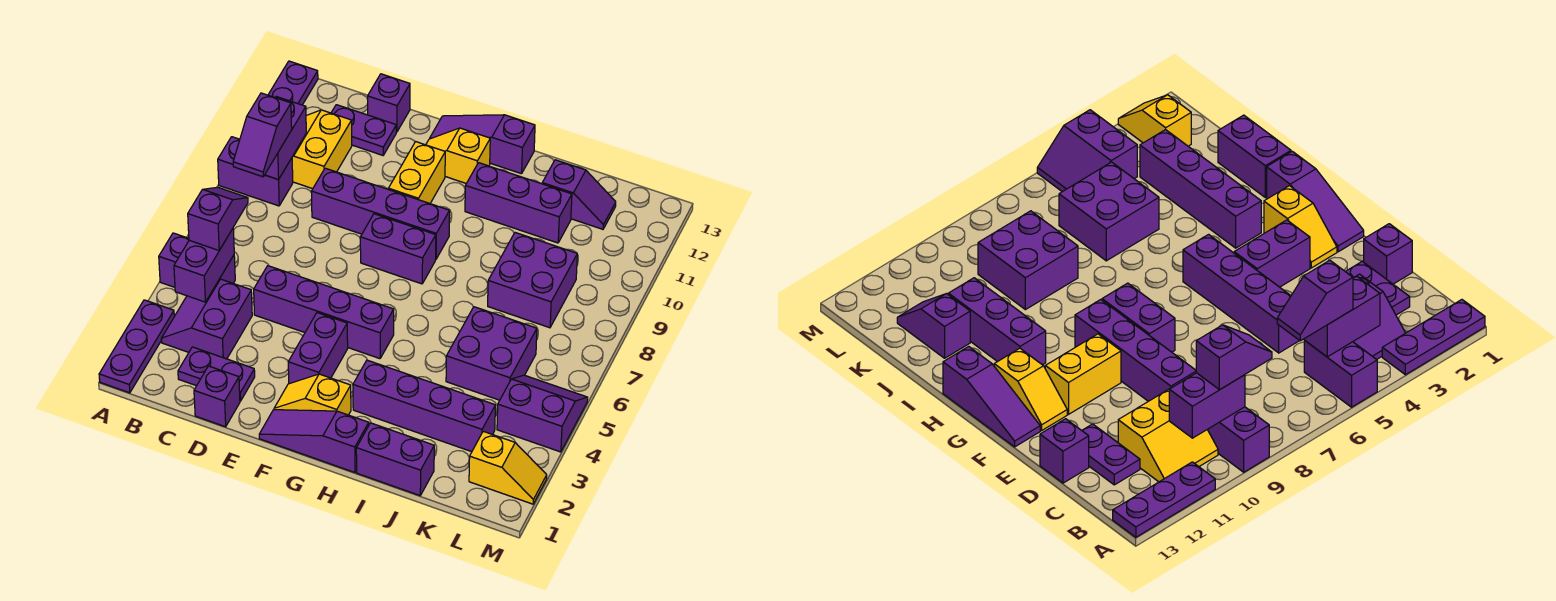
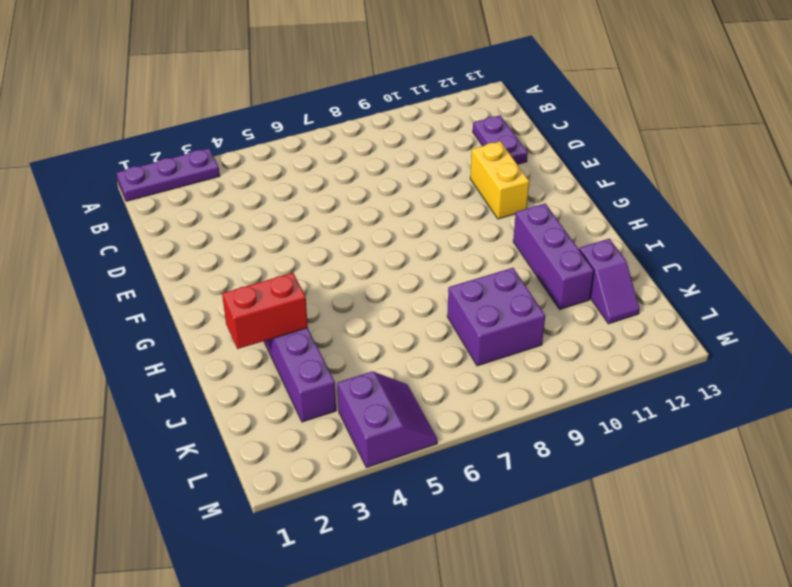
yellow 1x2 brick [470,141,529,219] -> yellow 1x2 brick turned to [388,142,445,203]
red 1x2 brick [222,273,308,349] -> none
none -> purple 1x2 brick [159,233,235,287]
none -> purple 1x2 brick [218,137,293,206]
none -> purple 1x3 plate [268,61,318,105]
none -> purple 2x2 slope [161,279,252,359]

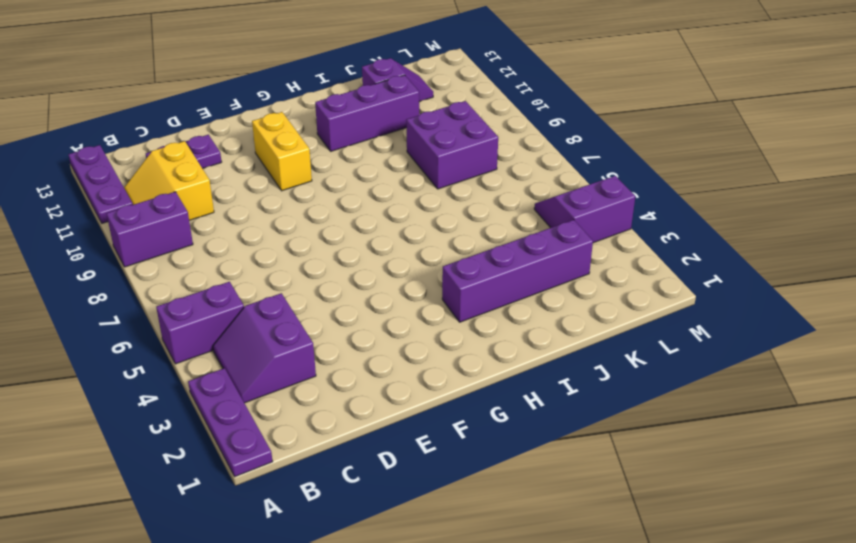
none -> purple 1x2 plate [178,347,255,401]
none -> purple 1x1 brick [194,366,240,427]
none -> purple 1x4 brick [254,266,394,359]
none -> purple 1x4 brick [311,168,450,259]

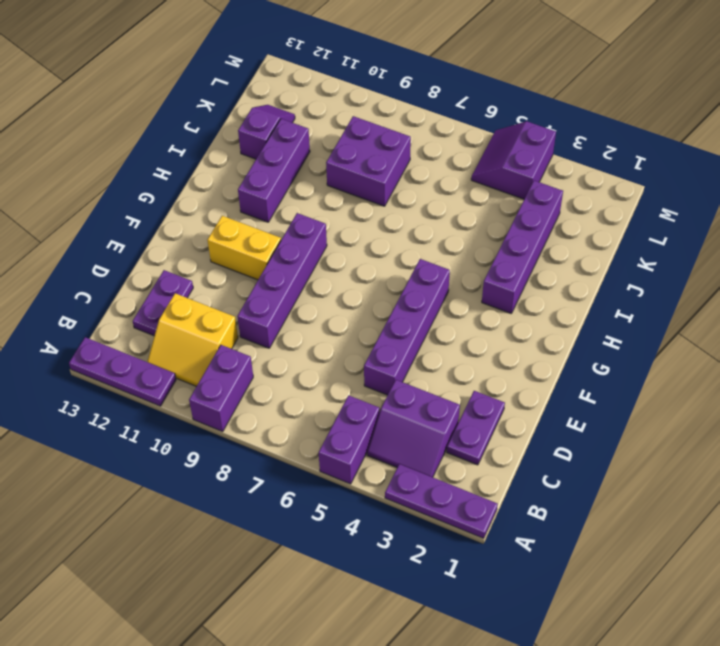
none -> purple 1x1 brick [194,366,240,427]
none -> purple 1x1 brick [368,74,410,132]
none -> purple 1x3 slope [259,410,369,472]
none -> yellow 1x2 slope [274,374,351,415]

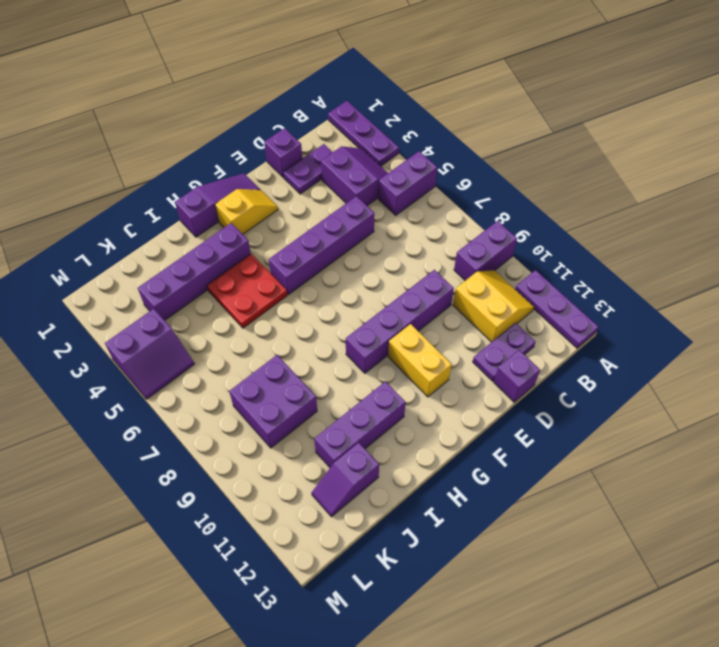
red 2x2 plate [207,254,287,328] -> none
none -> purple 1x2 brick [288,313,348,384]
none -> purple 1x2 brick [360,214,436,284]
none -> yellow 1x2 slope [426,128,490,184]
none -> purple 1x3 slope [430,115,535,174]

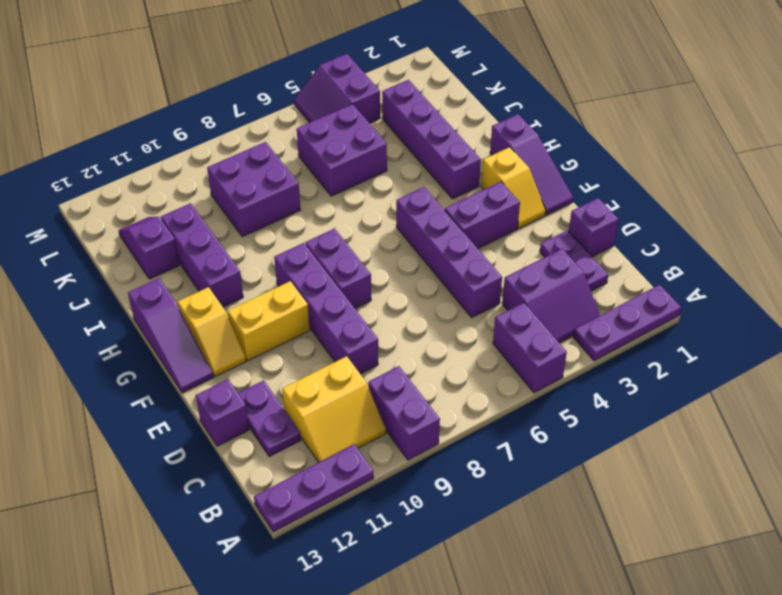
none -> purple 1x2 brick [356,423,434,496]
none -> yellow 1x2 slope [469,431,547,504]
none -> purple 1x2 brick [174,229,234,302]
none -> purple 1x2 brick [265,97,306,180]

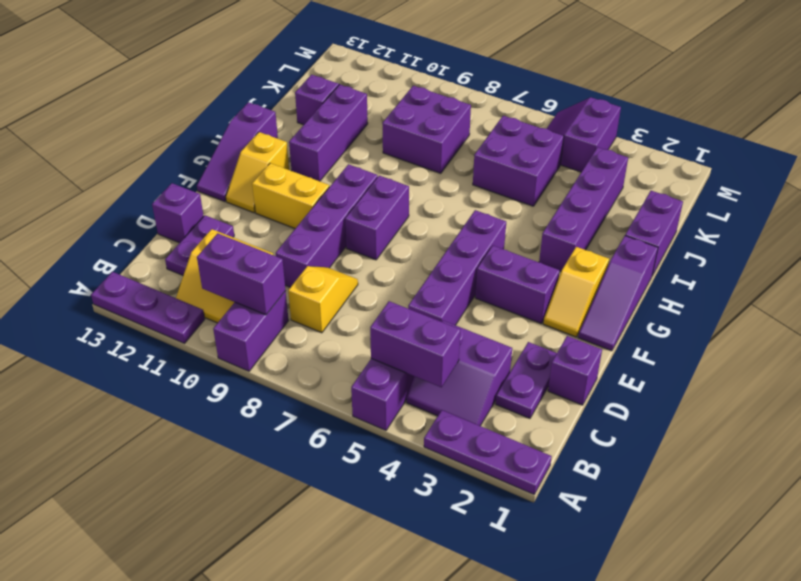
yellow 1x2 slope [288,266,358,333] -> yellow 1x2 slope moved to [469,431,547,504]
none -> purple 1x2 slope [188,187,248,250]
none -> purple 1x2 slope [233,93,292,177]

